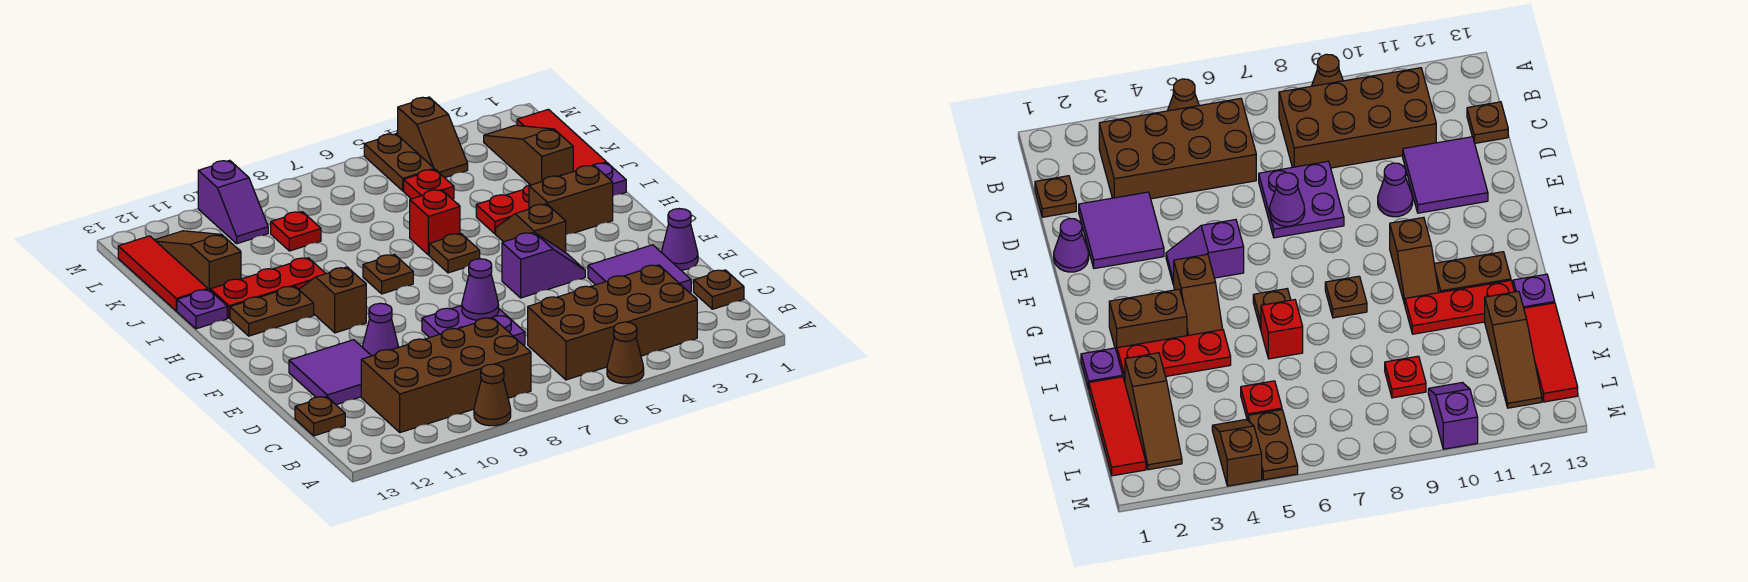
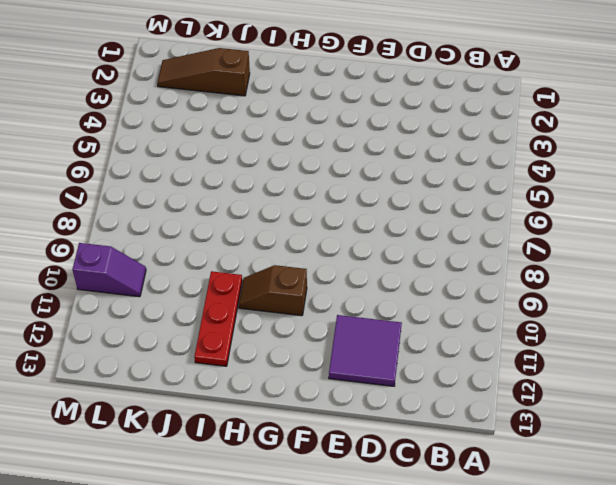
none -> brown 1x1 cone [607,322,644,384]
none -> brown 1x1 cone [474,364,511,426]
none -> brown 2x4 brick [528,265,697,380]
none -> brown 2x4 brick [361,318,531,433]

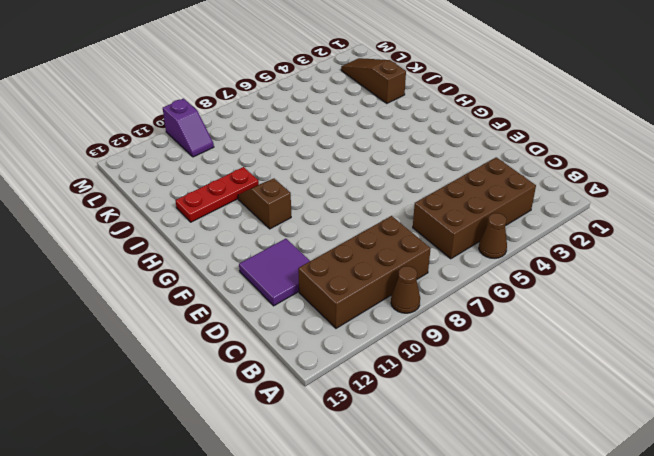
none -> brown 1x1 plate [694,270,744,309]
none -> brown 1x1 plate [295,397,345,436]
none -> purple 2x2 tile [588,245,691,293]
none -> purple 2x2 plate [422,305,525,345]

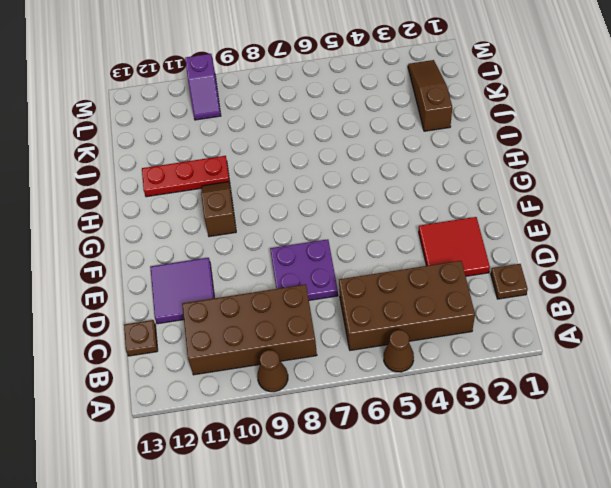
red 2x2 tile [419,217,490,276] -> purple 2x2 tile [588,245,691,293]
none -> purple 1x1 cone [661,209,698,270]
none -> purple 1x1 cone [362,303,399,356]
none -> purple 1x2 slope [502,232,585,298]
none -> brown 1x2 slope [496,204,566,252]

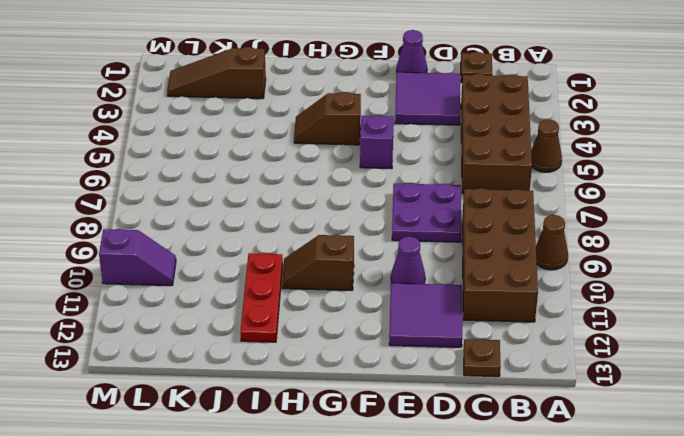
none -> brown 1x2 brick [529,165,613,235]
none -> brown 1x1 plate [429,234,480,273]
none -> brown 1x1 plate [363,255,413,294]
none -> brown 1x2 plate [230,286,314,336]

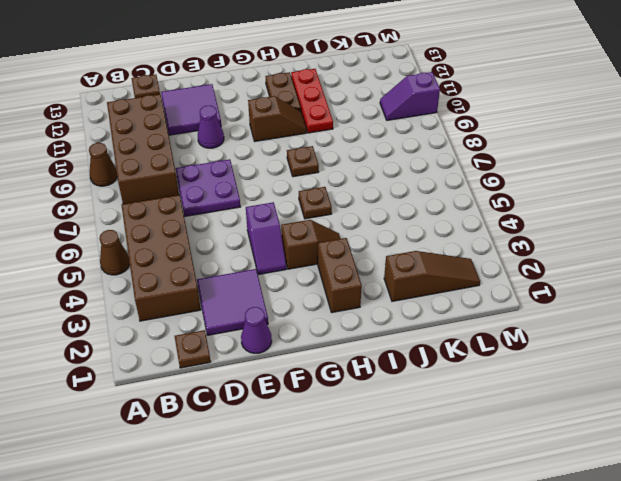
none -> purple 1x1 plate [594,163,626,196]
none -> red 1x3 plate [476,174,564,234]
none -> red 1x1 brick [410,190,460,255]
none -> purple 1x1 plate [177,289,227,329]

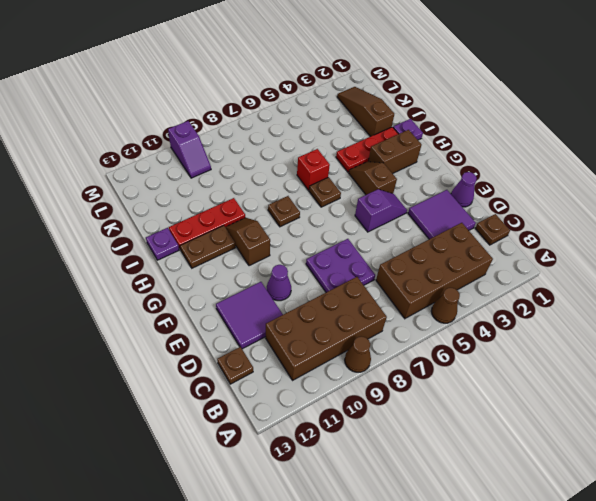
none -> red 1x3 tile [517,109,607,171]
none -> brown 1x3 slope [155,231,241,290]
none -> red 1x3 tile [118,236,208,311]
none -> red 1x1 plate [404,169,454,199]

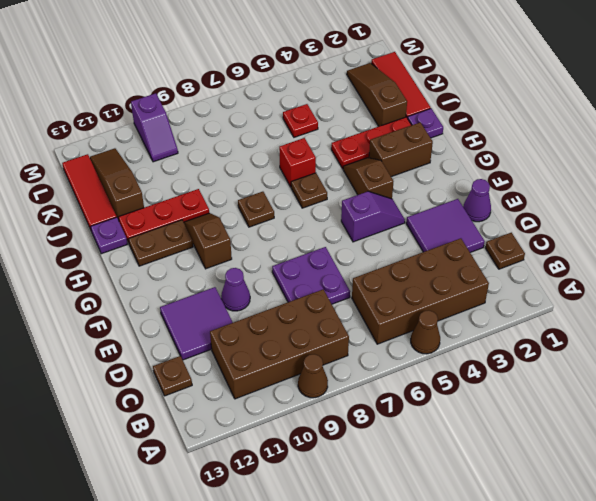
none -> red 1x1 plate [271,212,321,251]
none -> brown 1x2 slope [398,97,468,178]
none -> brown 1x2 plate [364,134,434,191]
none -> purple 1x1 cone [462,259,499,320]

